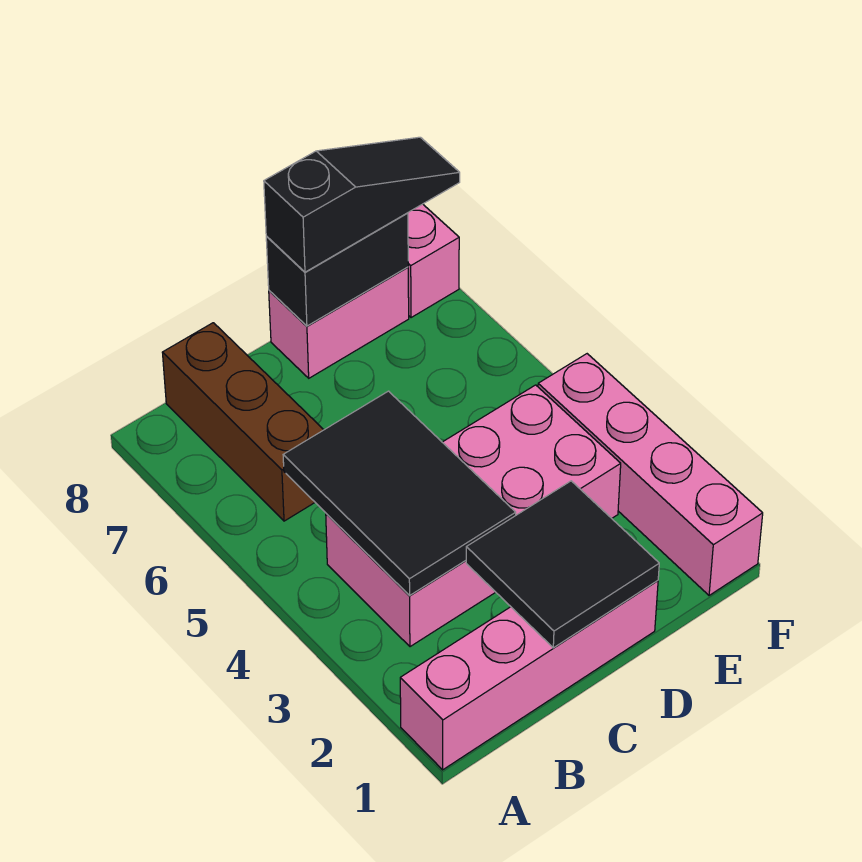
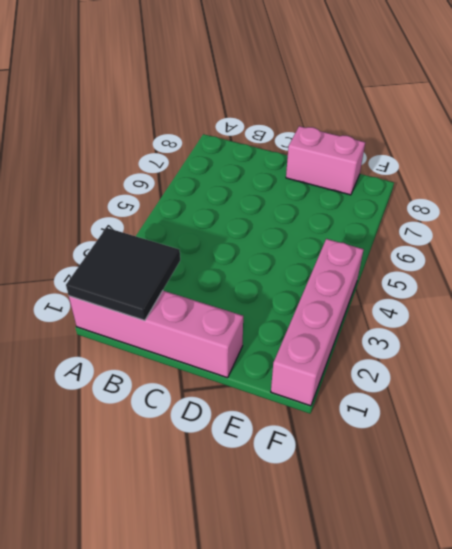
black 2x2 tile [66,228,180,321] -> black 2x2 tile moved to [466,481,659,648]
none -> pink 2x4 brick [326,385,621,647]
none -> brown 1x3 brick [162,323,324,521]

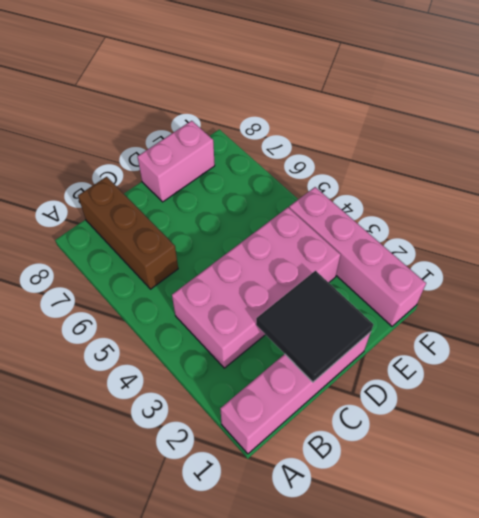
none -> pink 1x1 brick [408,204,459,318]
none -> black 2x3 tile [283,391,516,595]

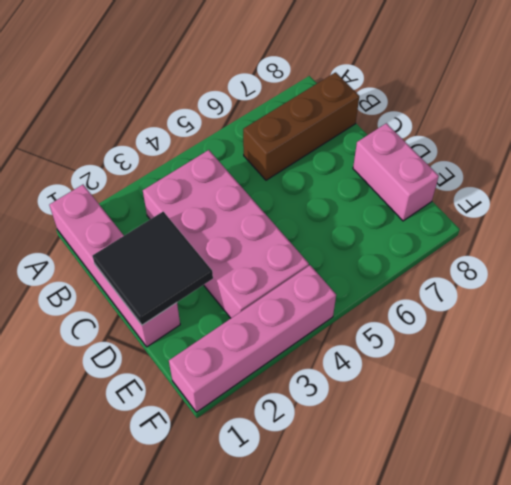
none -> pink 1x1 brick [408,204,459,318]
none -> black 2x3 tile [283,391,516,595]

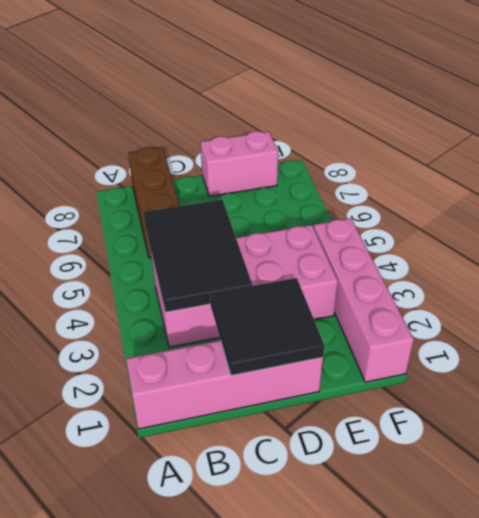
none -> pink 1x1 brick [408,204,459,318]
none -> black 1x2 brick [266,213,408,326]

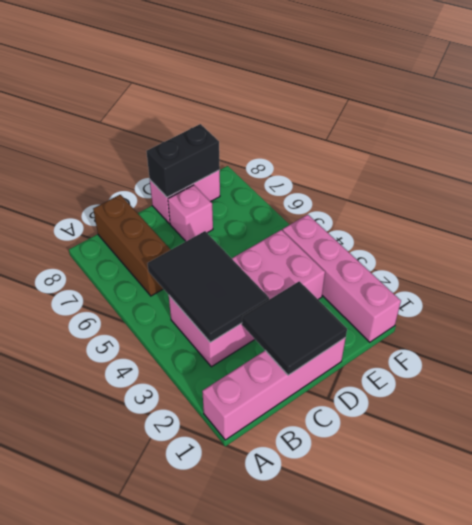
pink 1x1 brick [168,185,213,241] -> pink 1x1 brick moved to [408,204,459,318]
none -> black 1x3 slope [264,137,460,272]

